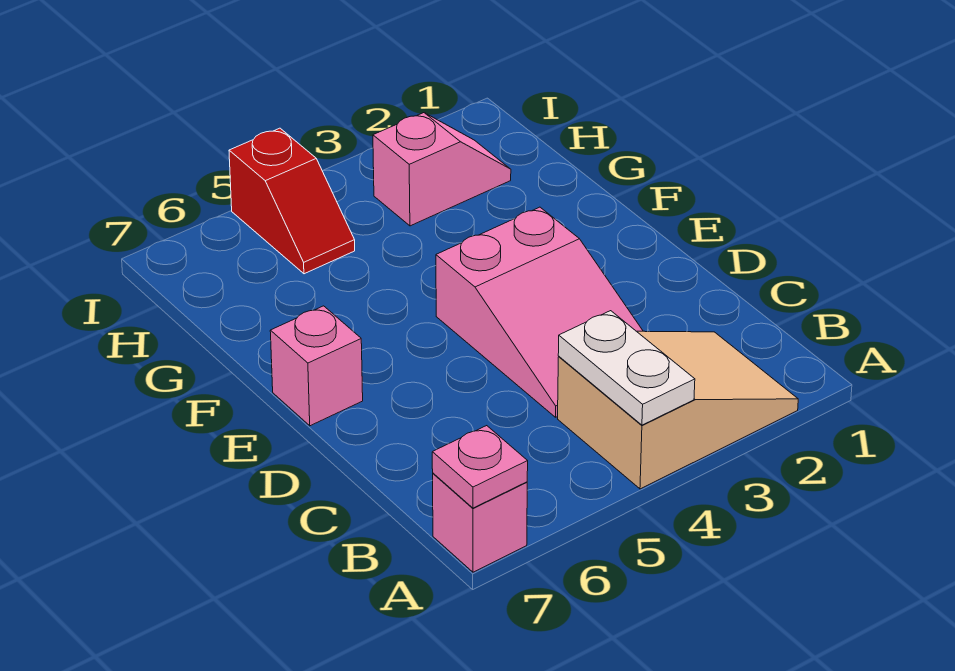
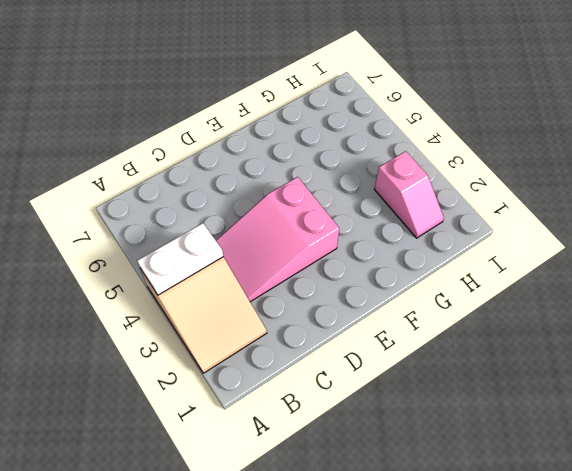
none -> pink 1x1 brick [433,473,527,572]
none -> pink 1x1 brick [270,306,363,426]

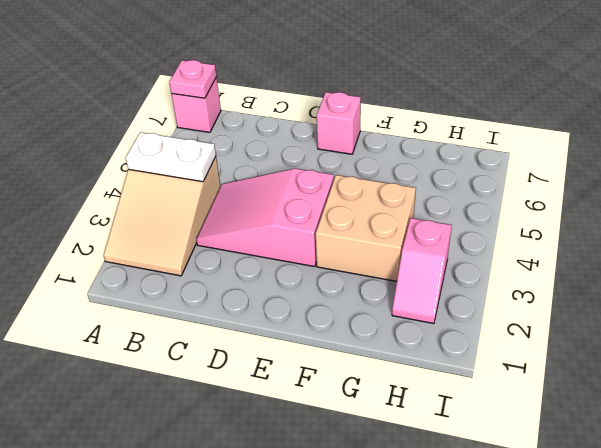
tan 2x2 brick [316,175,416,281] -> none
none -> red 1x2 slope [229,128,355,274]

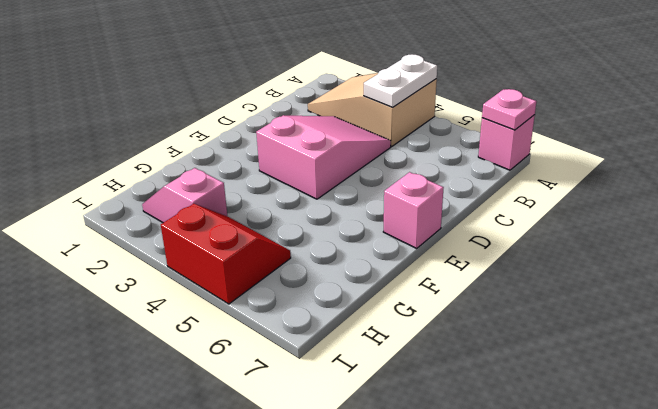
red 2x2 slope [161,204,291,304] -> red 1x2 slope [229,128,355,274]

